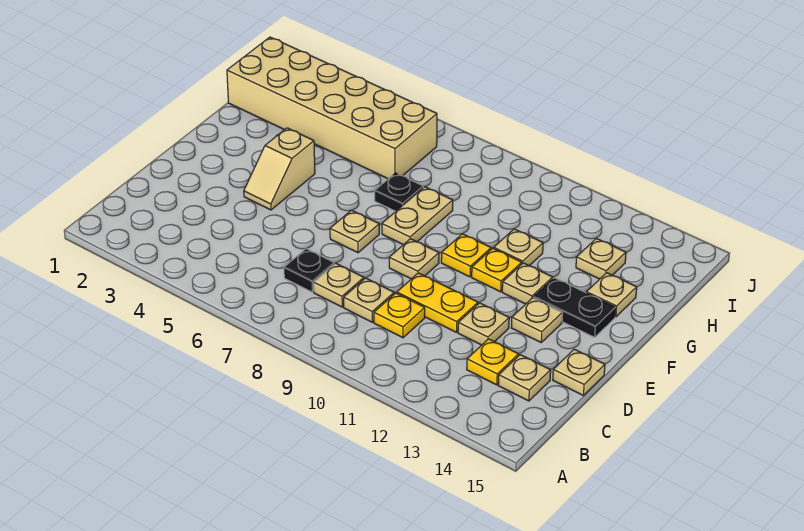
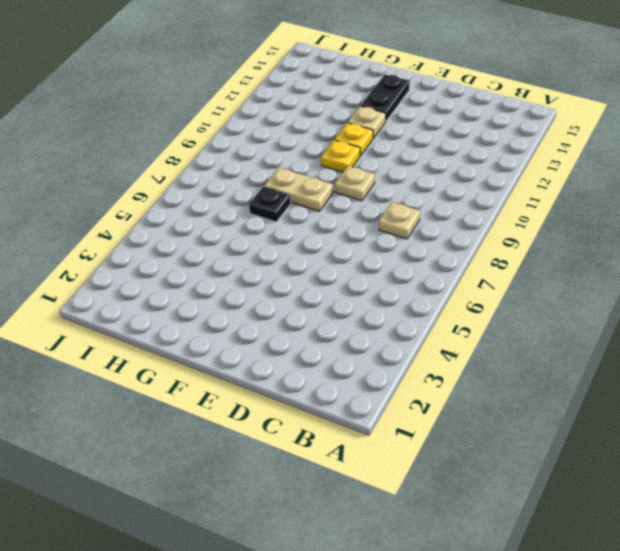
none -> black 1x1 plate [284,249,334,292]
none -> tan 1x1 plate [344,278,394,322]
none -> yellow 1x1 plate [374,293,425,338]

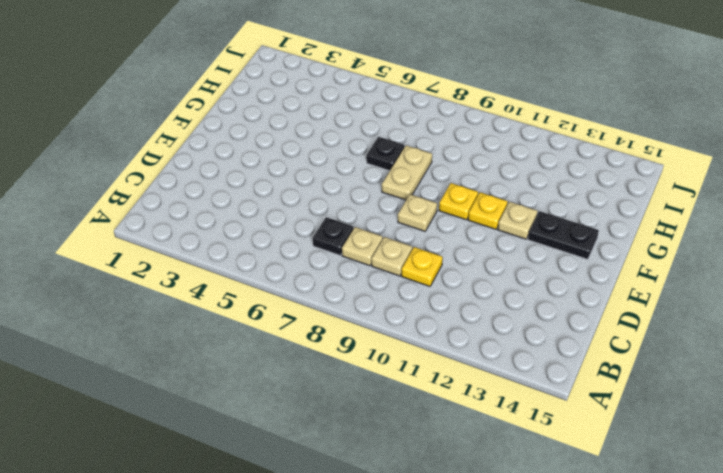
none -> yellow 1x1 plate [467,339,519,385]
none -> tan 1x1 plate [498,355,551,401]
none -> yellow 1x2 plate [397,273,478,332]

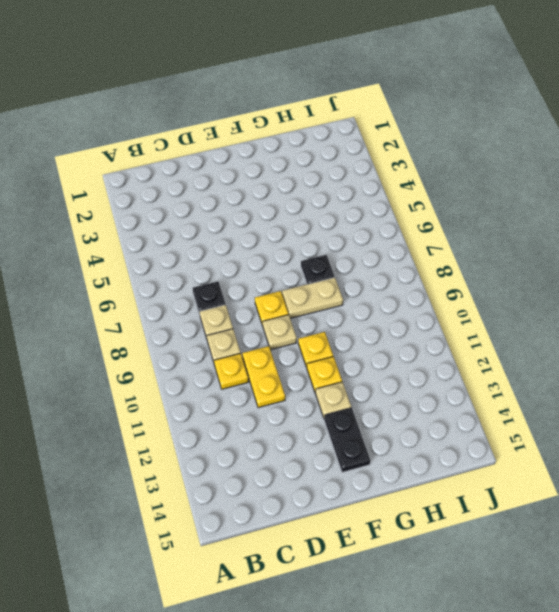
yellow 1x1 plate [255,291,288,325] -> yellow 1x1 plate moved to [467,339,519,385]
none -> tan 1x1 plate [498,355,551,401]
none -> tan 1x1 plate [458,303,509,345]
none -> tan 1x1 plate [553,349,605,396]

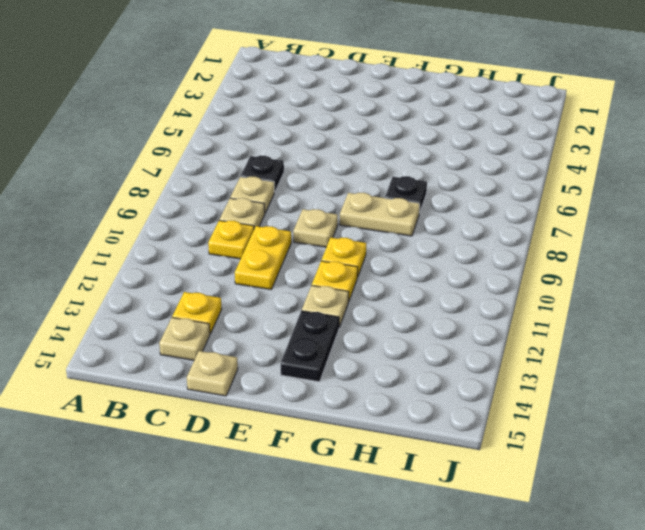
none -> tan 1x1 plate [458,303,509,345]
none -> tan 1x2 slope [244,128,315,210]
none -> tan 1x1 plate [330,210,379,253]

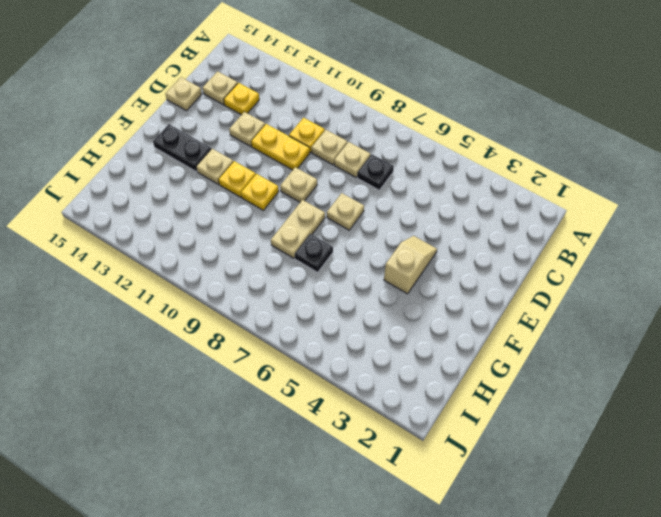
none -> tan 1x1 plate [511,298,563,342]
none -> tan 1x1 plate [494,229,543,266]
none -> tan 1x1 plate [587,273,637,317]

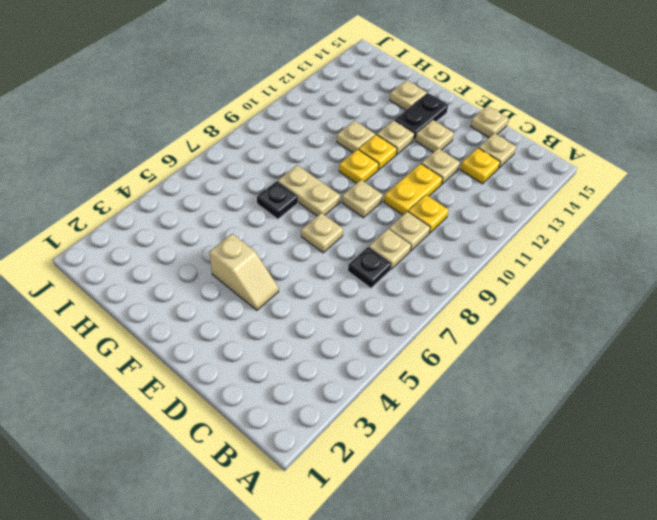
none -> tan 2x6 brick [227,37,437,179]
none -> tan 1x1 plate [576,239,626,279]

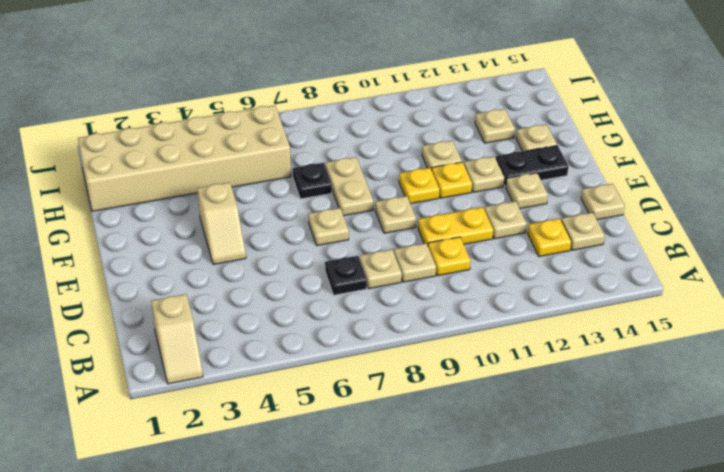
tan 1x2 slope [151,294,203,384] -> none

